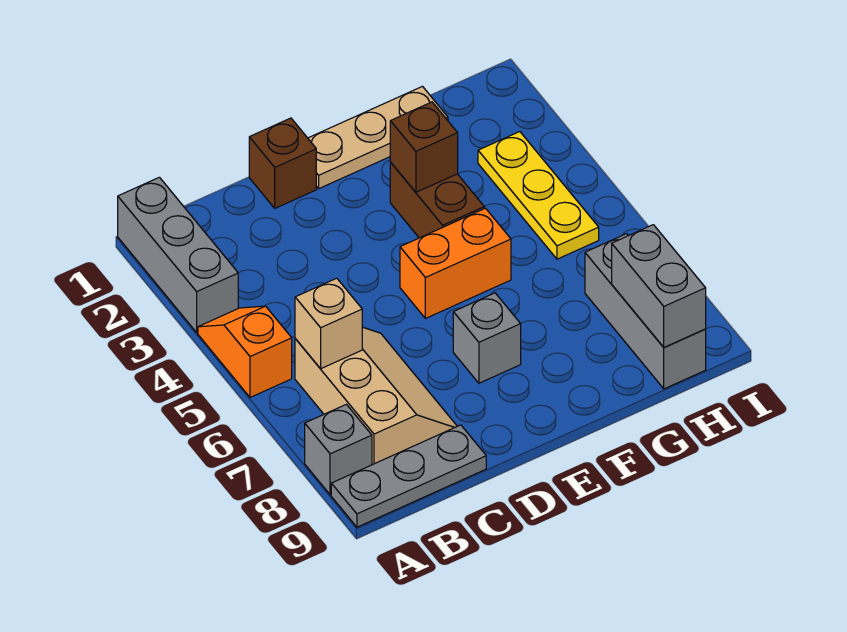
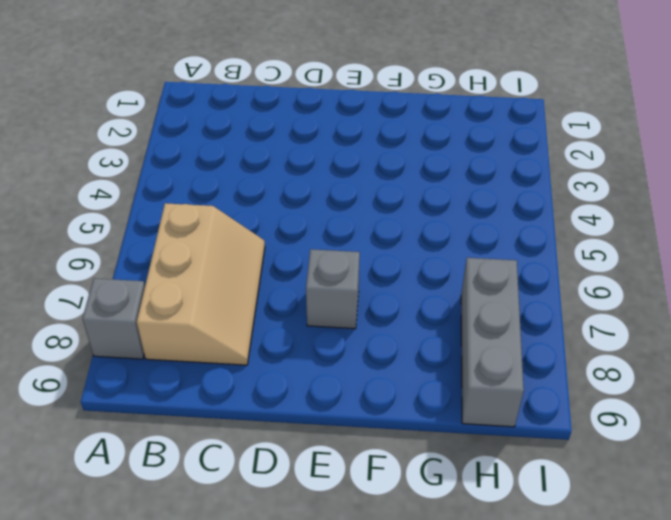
none -> grey 1x3 brick [118,177,238,332]
none -> orange 1x2 slope [198,306,292,397]
none -> grey 1x3 plate [331,425,486,527]

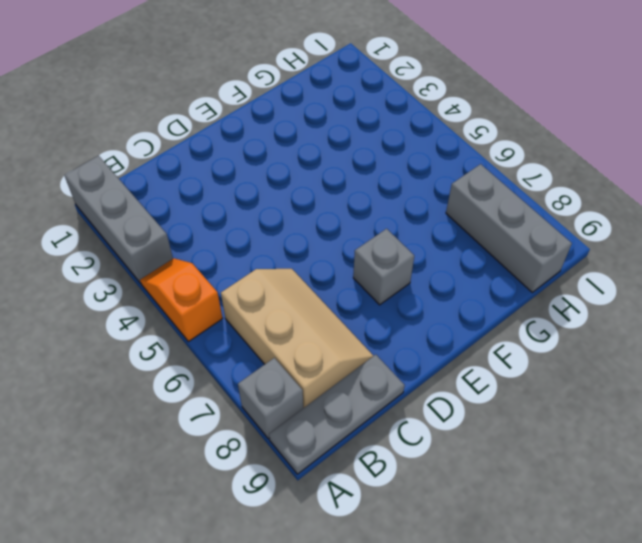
none -> brown 1x1 brick [249,118,316,208]
none -> tan 1x3 plate [308,86,448,188]
none -> orange 1x2 brick [400,208,511,318]

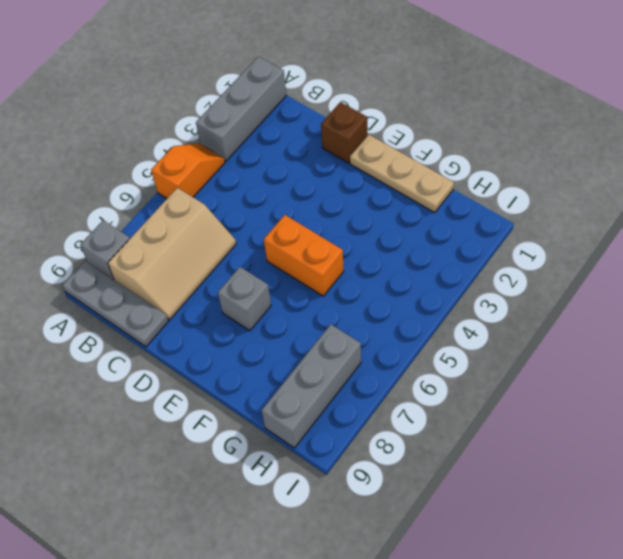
none -> brown 1x2 brick [390,162,484,238]
none -> yellow 1x3 plate [478,132,599,259]
none -> tan 1x1 brick [295,278,362,369]

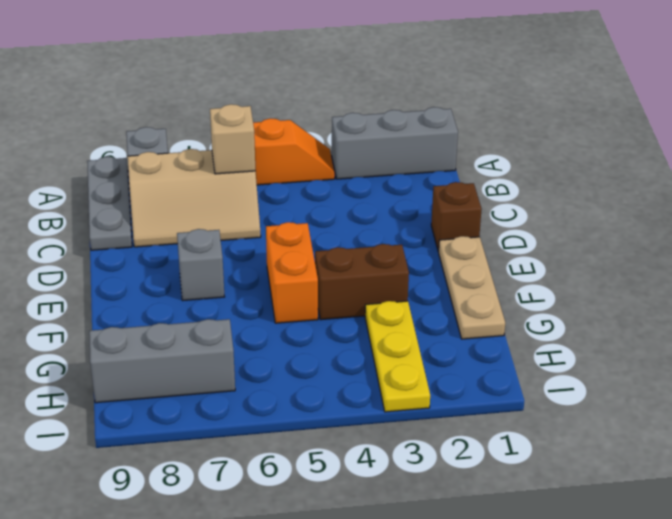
yellow 1x3 plate [365,301,430,412] -> yellow 1x3 plate turned to [478,132,599,259]
none -> brown 1x1 brick [390,102,458,192]
none -> grey 1x2 brick [612,225,706,347]

